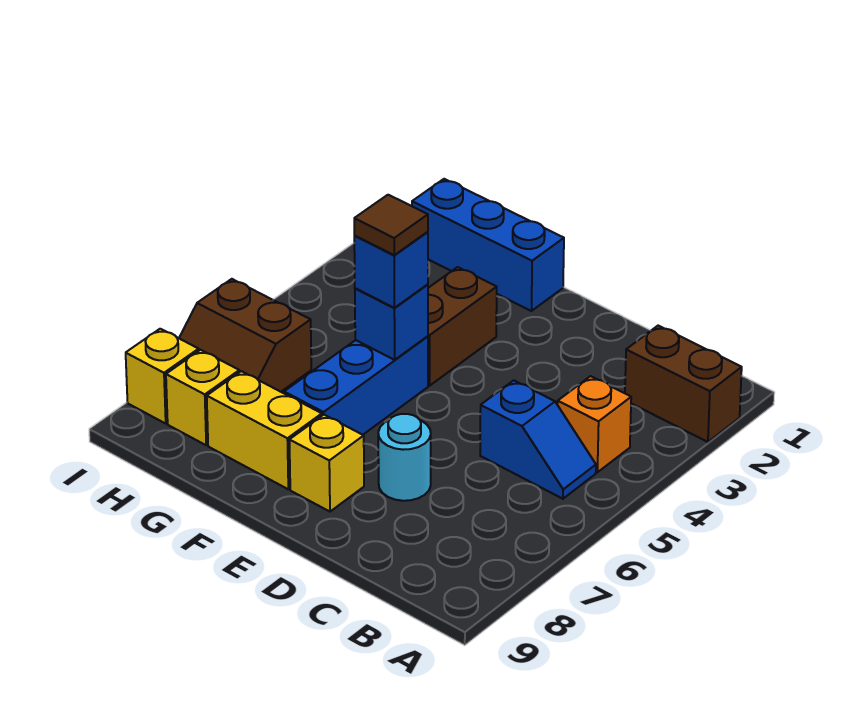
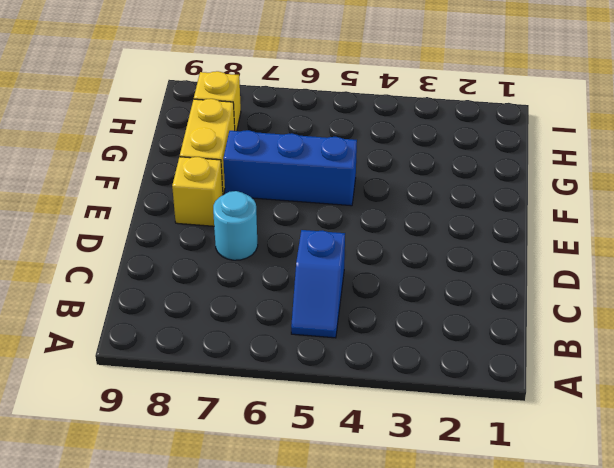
none -> brown 1x2 brick [625,326,742,442]
none -> orange 1x1 brick [558,376,631,472]
none -> blue 1x3 brick [412,179,564,311]

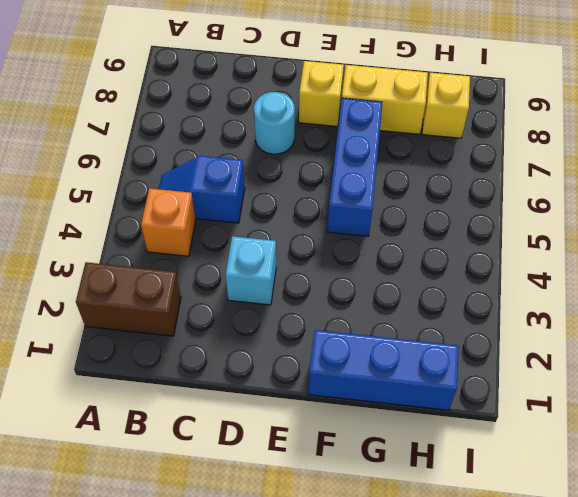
cyan 1x1 brick [225,236,276,305] -> none
none -> brown 1x2 brick [428,267,497,386]
none -> brown 2x2 slope [179,279,311,392]
none -> yellow 1x1 brick [126,329,199,423]

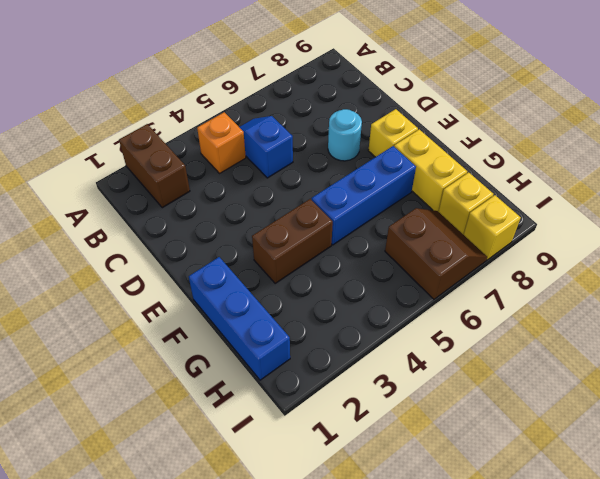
none -> blue 1x1 brick [355,284,428,360]
none -> blue 1x1 brick [354,232,428,308]
none -> brown 1x1 tile [354,195,428,255]

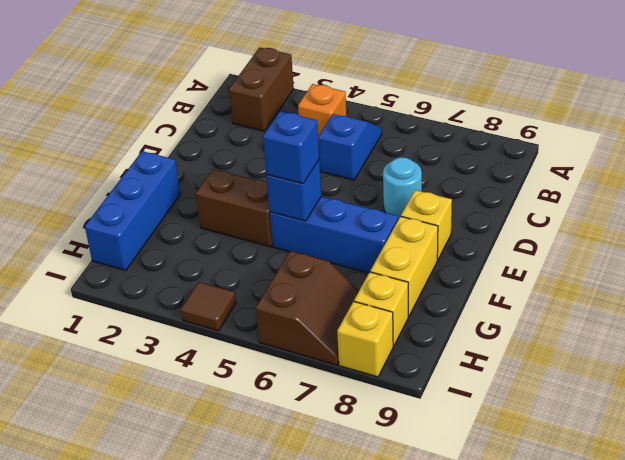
brown 1x1 tile [181,282,236,331] -> brown 1x1 tile moved to [354,195,428,255]

